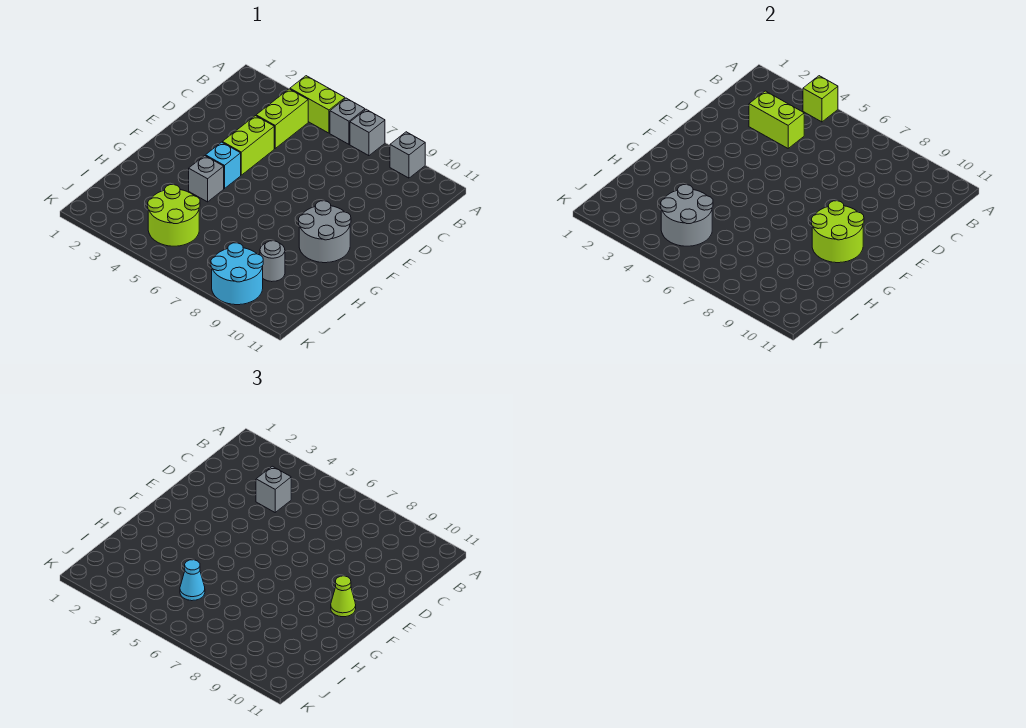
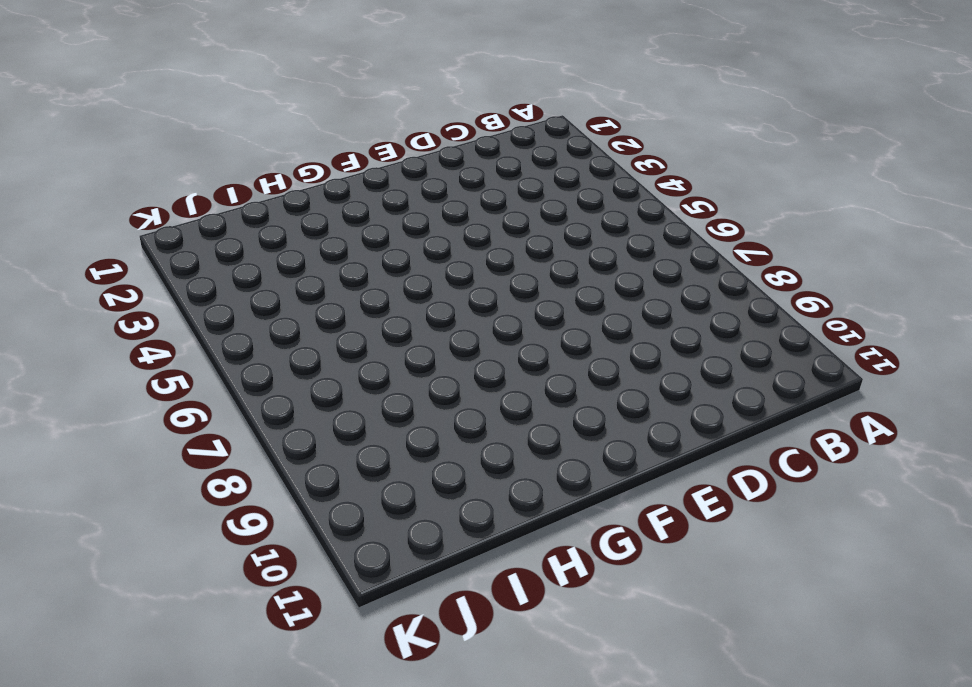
none -> lime 1x2 brick [290,76,345,133]
none -> grey 1x1 brick [330,98,365,144]
none -> grey 1x1 brick [350,109,385,156]

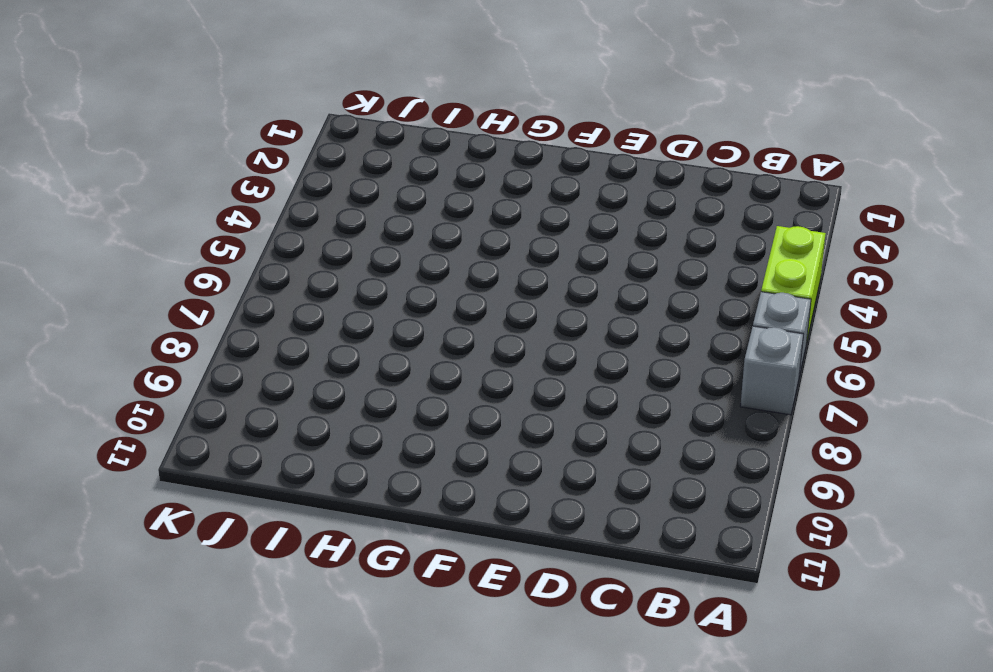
none -> grey 1x1 brick [390,132,425,178]
none -> lime 1x2 brick [256,89,308,148]
none -> lime 1x2 brick [222,116,274,175]

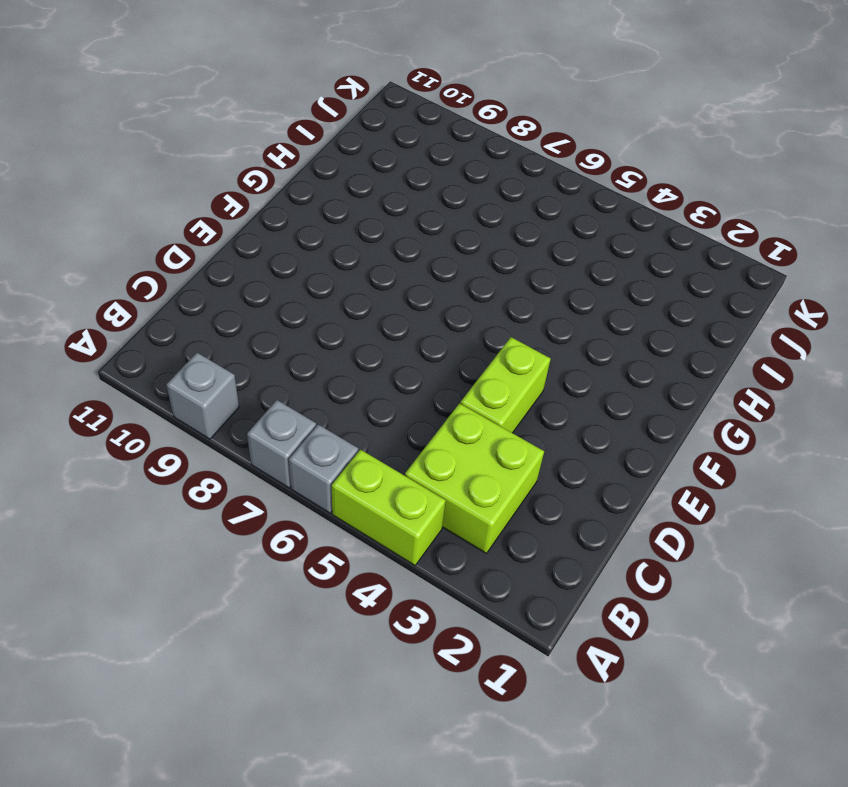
lime 2x2 brick [405,403,544,553] -> lime 1x2 brick [256,89,308,148]
none -> cyan 1x1 brick [205,142,241,189]
none -> grey 2x2 round brick [299,201,351,263]
none -> grey 1x1 brick [189,156,224,202]

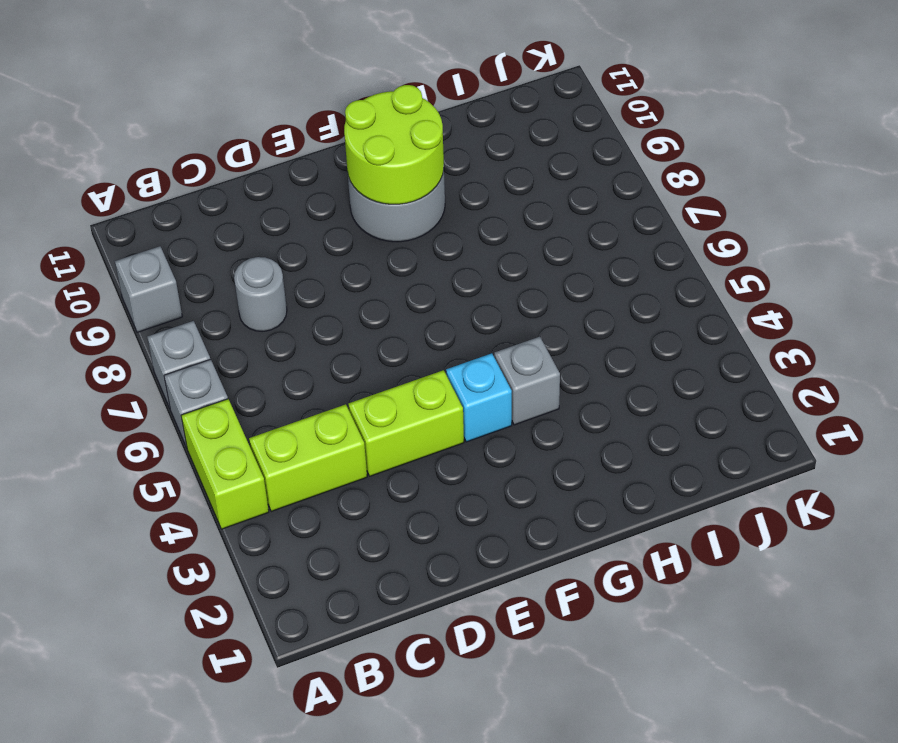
grey 1x1 round brick [234,257,287,331] -> grey 1x1 round brick moved to [260,241,285,282]
none -> lime 2x2 round brick [148,185,200,246]
none -> cyan 2x2 round brick [211,243,263,305]
none -> lime 1x1 brick [803,76,838,122]

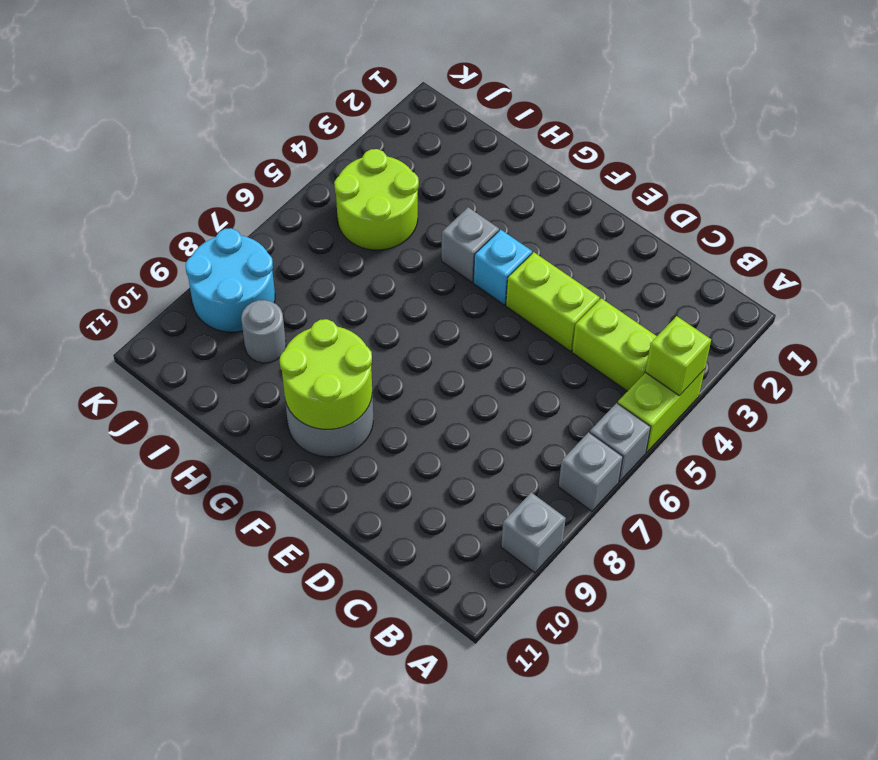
none -> lime 1x2 brick [749,91,804,148]
none -> grey 2x2 round brick [661,185,713,246]
none -> grey 1x1 brick [256,466,291,512]

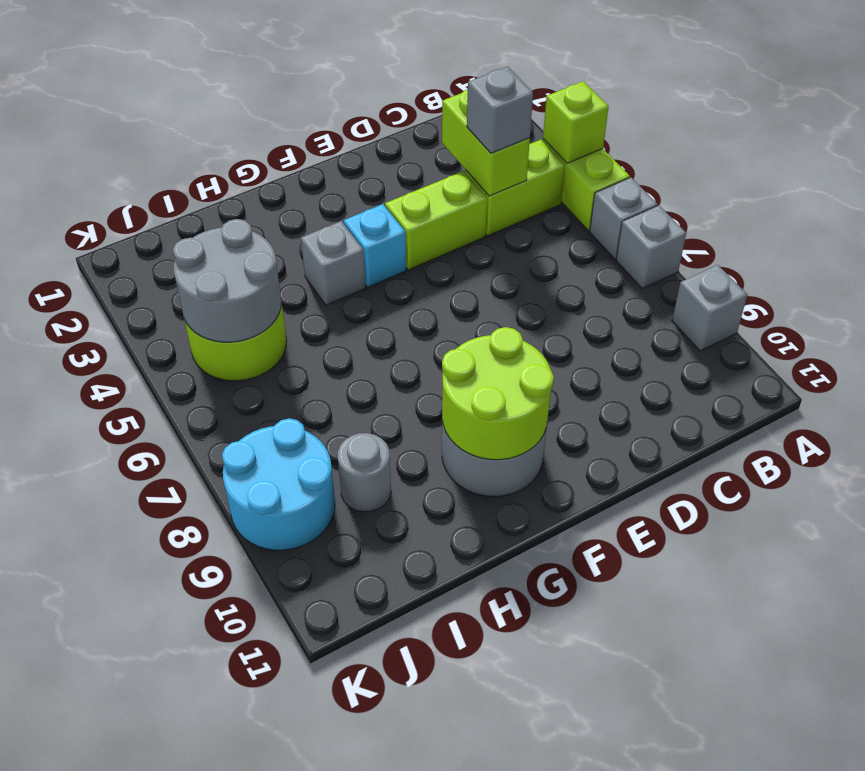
none -> lime 1x1 cone [331,576,356,617]
none -> cyan 1x1 cone [180,560,205,601]

